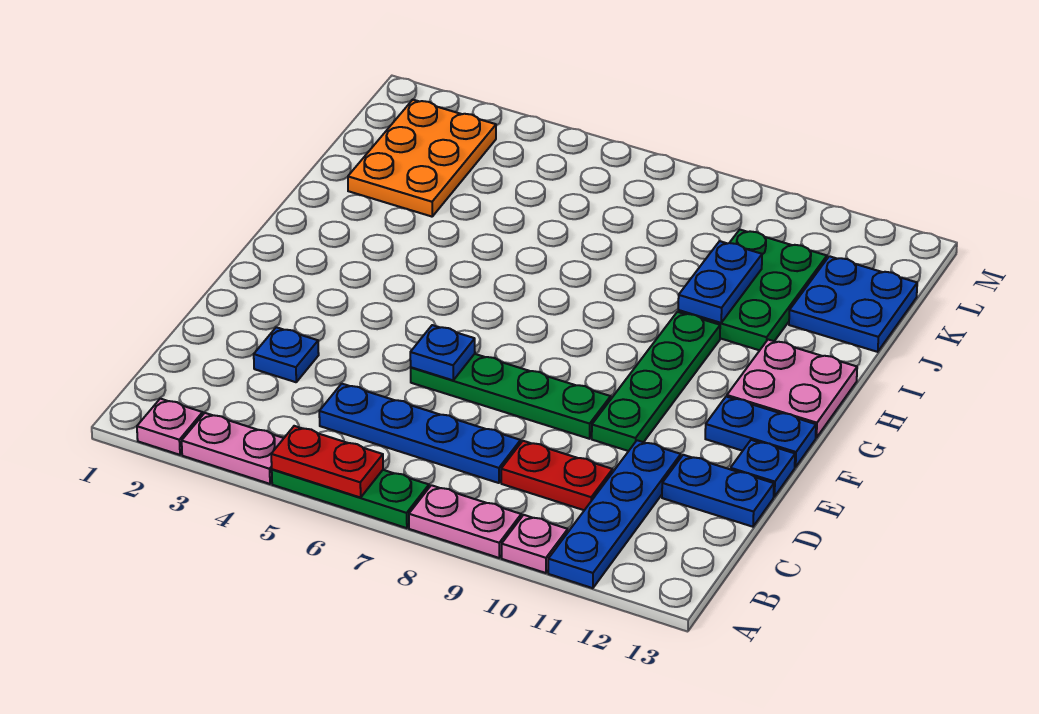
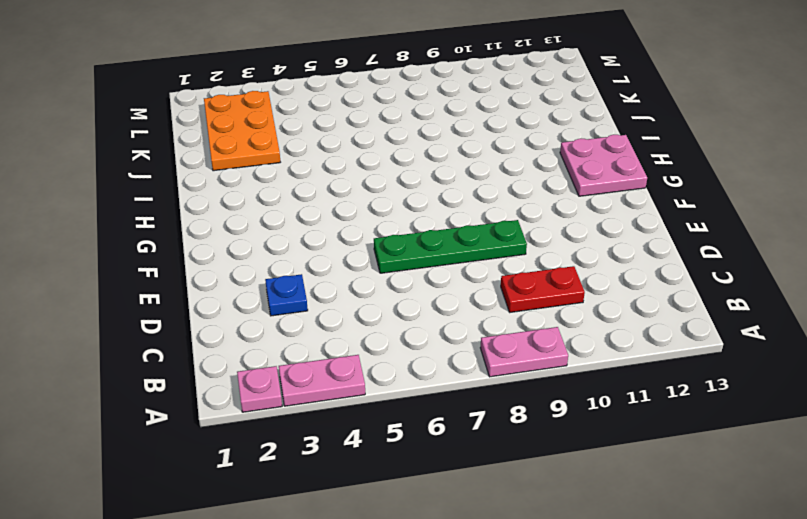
none -> green 1x3 plate [272,469,429,528]
none -> pink 1x1 plate [502,515,568,573]
none -> blue 1x4 plate [548,440,681,588]

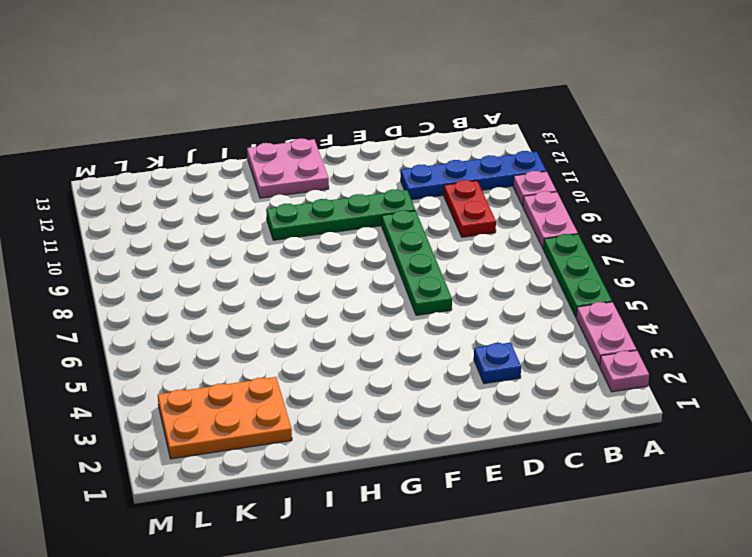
none -> blue 1x4 plate [319,384,521,483]
none -> blue 1x2 plate [662,455,774,527]
none -> blue 1x1 plate [730,440,795,497]

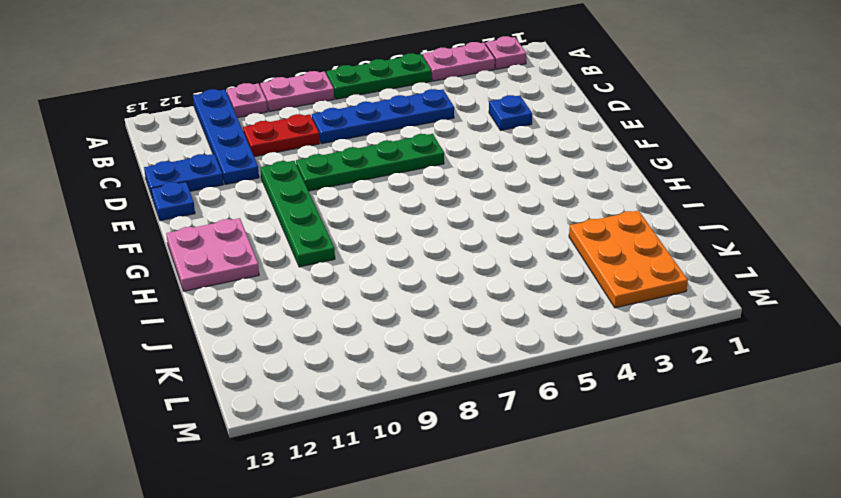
none -> blue 1x2 plate [705,397,816,467]
none -> green 2x3 plate [678,230,827,350]
none -> blue 2x2 plate [789,256,917,352]

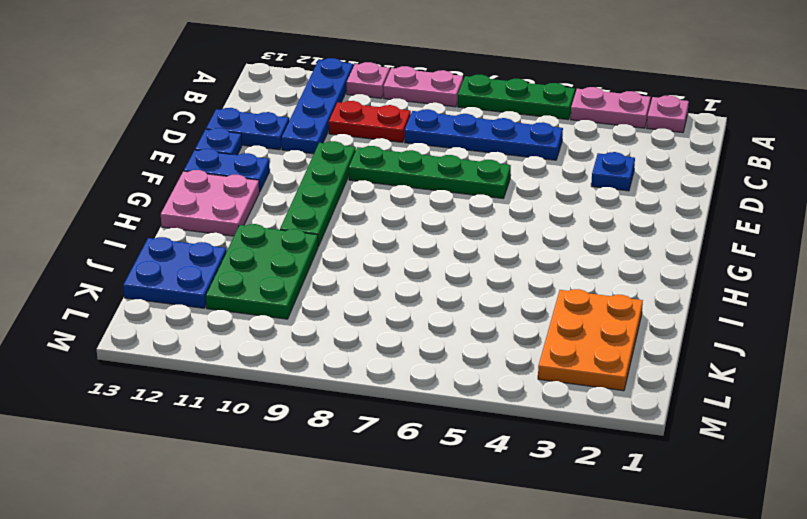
none -> red 1x2 plate [271,426,383,498]
none -> blue 1x1 plate [410,325,475,380]
none -> blue 1x2 plate [678,241,762,323]

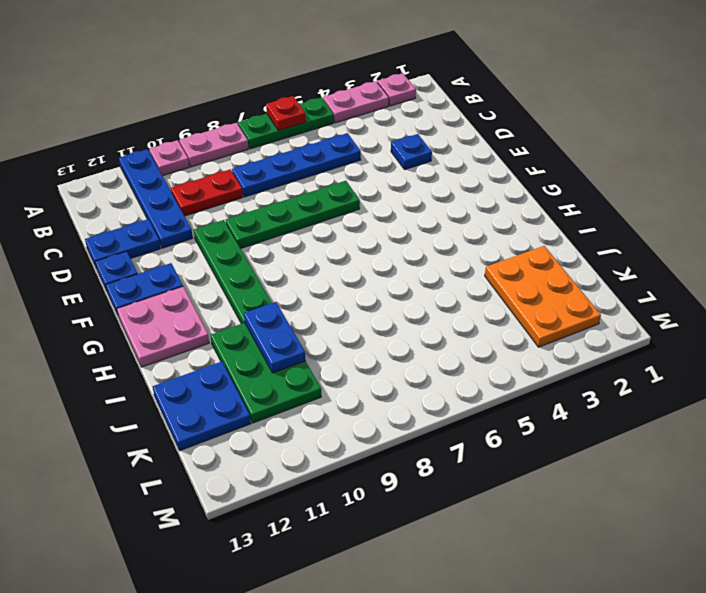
red 1x1 plate [266,96,306,131] -> red 1x2 plate [271,426,383,498]
none -> blue 1x1 plate [410,325,475,380]

